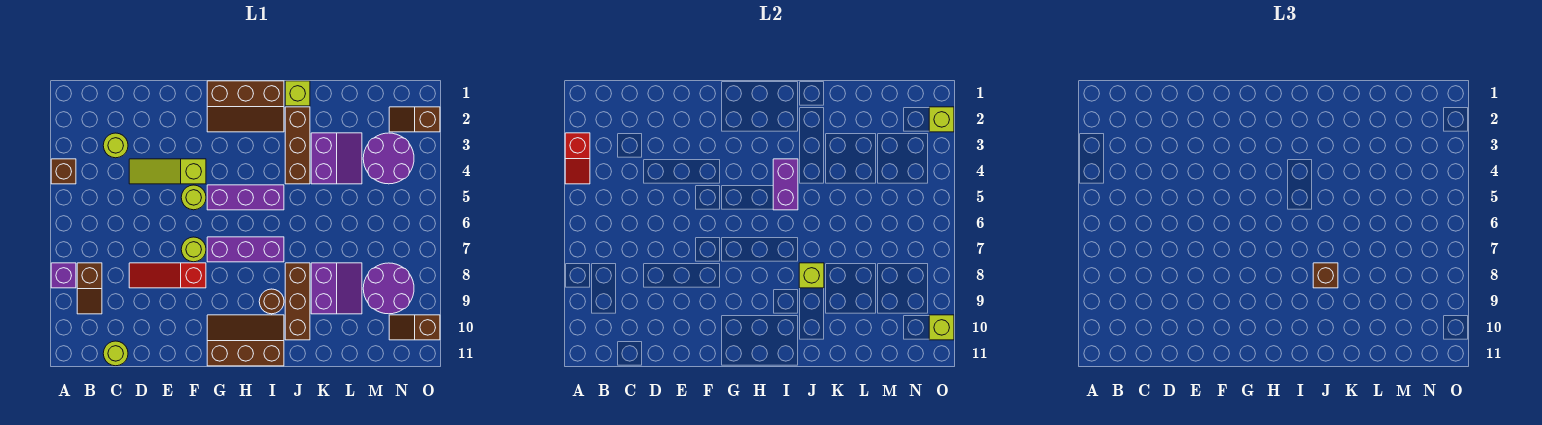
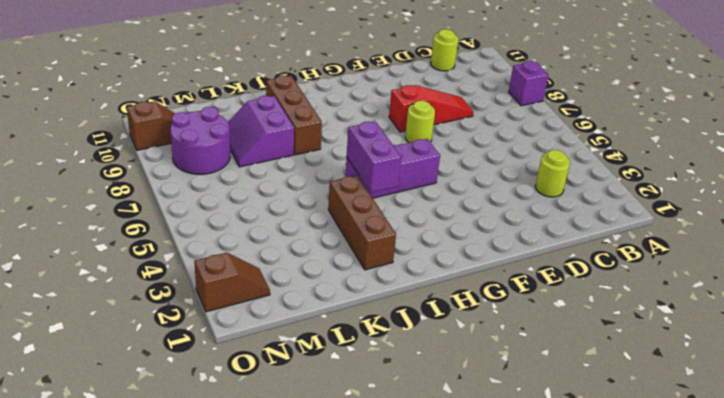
none -> brown 1x1 brick [51,159,76,184]
none -> brown 1x2 slope [77,263,102,314]
none -> lime 1x3 slope [129,159,206,184]

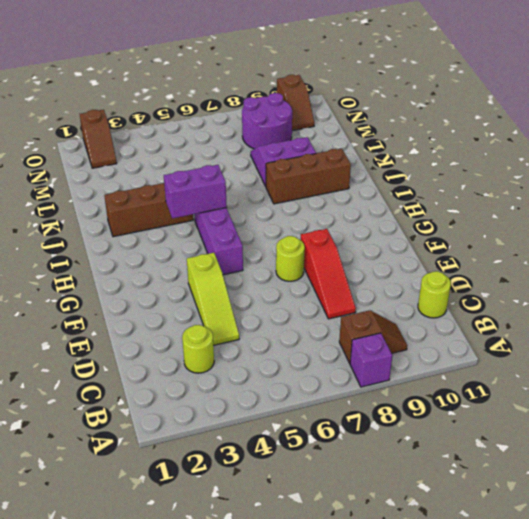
none -> brown 1x1 brick [51,159,76,184]
none -> lime 1x1 round brick [181,185,206,210]
none -> brown 2x3 slope [207,81,284,132]

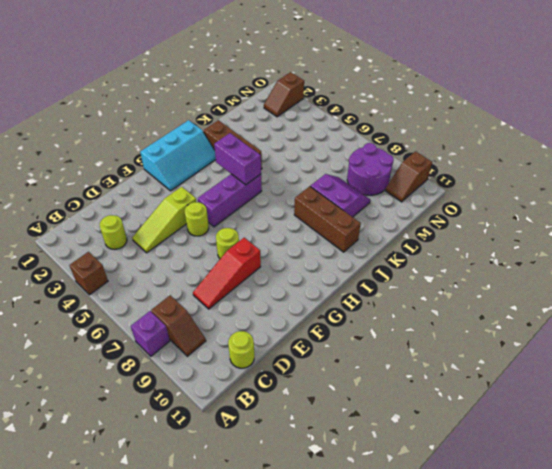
cyan 2x3 slope [140,120,216,191] -> brown 2x3 slope [207,81,284,132]
none -> purple 1x3 brick [207,237,284,262]
none -> brown 2x3 slope [207,315,284,366]
none -> brown 1x1 round brick [259,289,284,314]

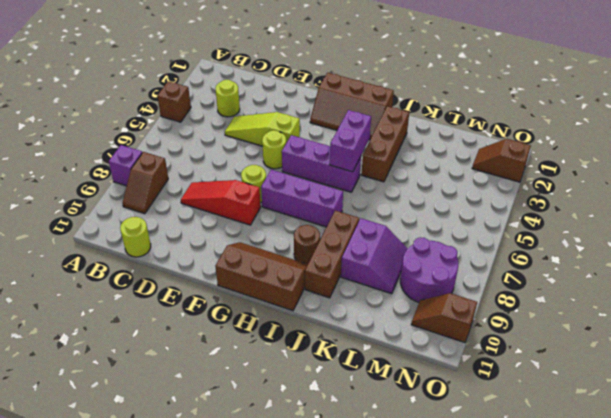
none -> lime 1x1 brick [285,81,310,106]
none -> purple 2x2 slope [311,133,362,184]
none -> purple 2x2 round brick [363,133,414,184]

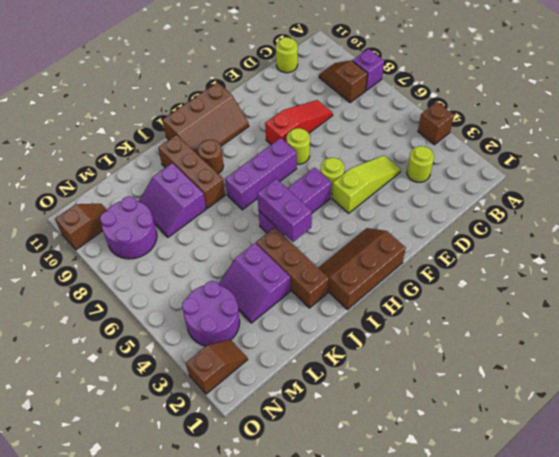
none -> lime 1x1 brick [285,81,310,106]
none -> red 1x2 slope [565,133,590,184]
none -> lime 1x1 brick [799,263,824,288]

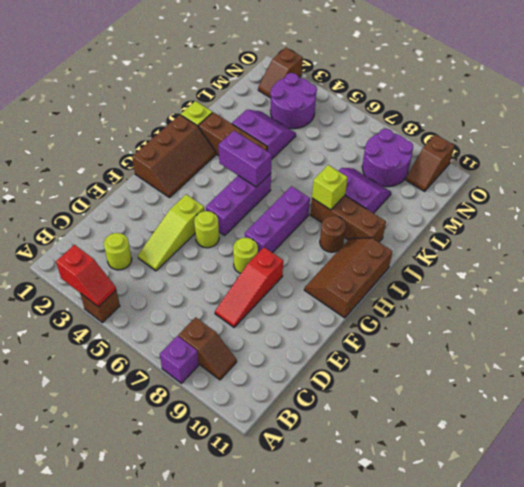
none -> lime 1x1 round brick [103,341,128,366]
none -> lime 1x1 brick [929,107,954,132]
none -> lime 1x1 brick [929,315,954,340]

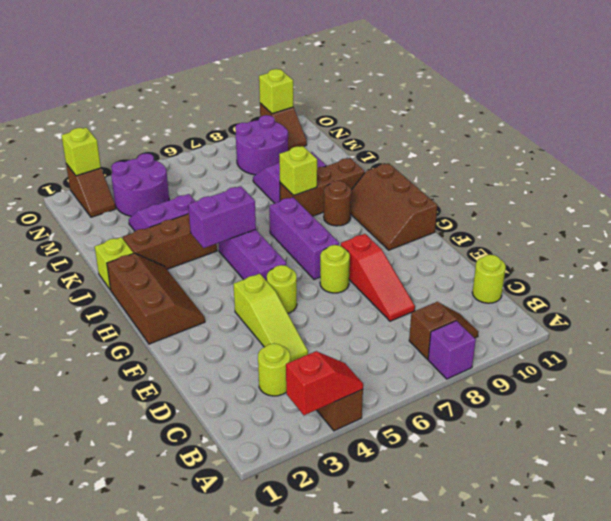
none -> brown 1x1 brick [1313,263,1338,288]

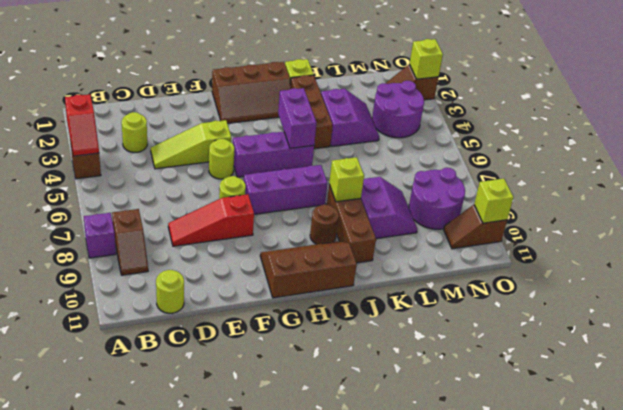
none -> brown 1x1 brick [1313,263,1338,288]

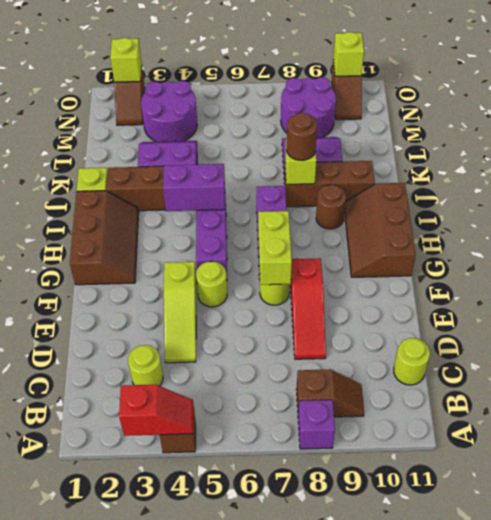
lime 1x2 brick [258,211,292,285] -> none
brown 1x1 round brick [287,113,317,160] -> brown 1x1 brick [1313,263,1338,288]

